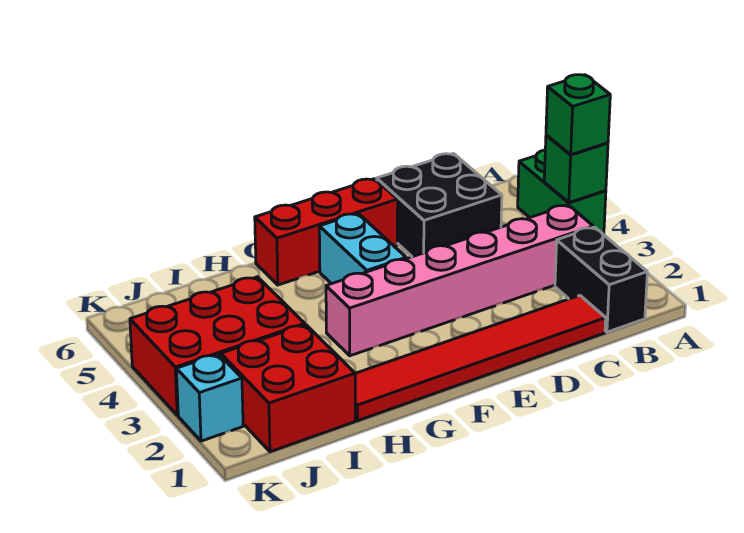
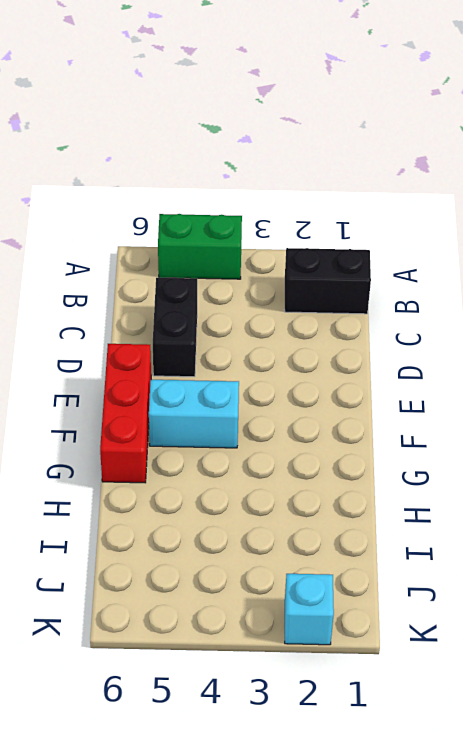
black 1x2 brick [153,278,197,377] -> black 2x2 brick [377,154,502,257]
none -> pink 1x6 brick [326,205,593,356]
none -> red 1x6 tile [355,295,606,421]
none -> red 2x2 brick [221,325,355,452]

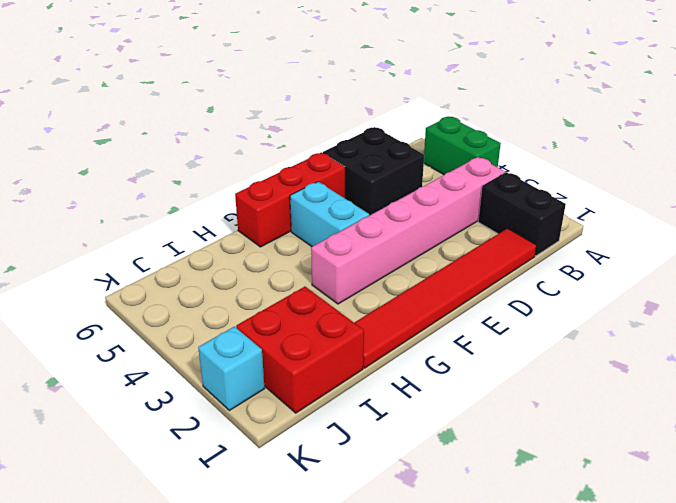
none -> red 2x3 brick [130,277,305,415]
none -> green 1x1 brick [544,135,608,203]
none -> green 1x1 brick [546,75,610,155]

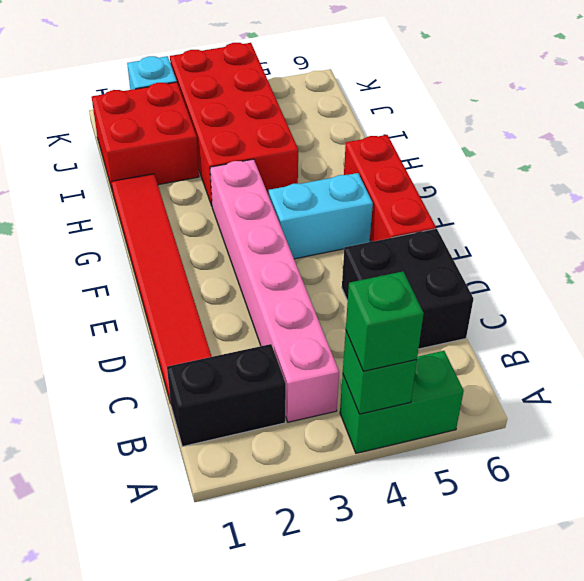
red 2x4 brick [170,43,298,206] -> red 2x3 brick [130,277,305,415]

